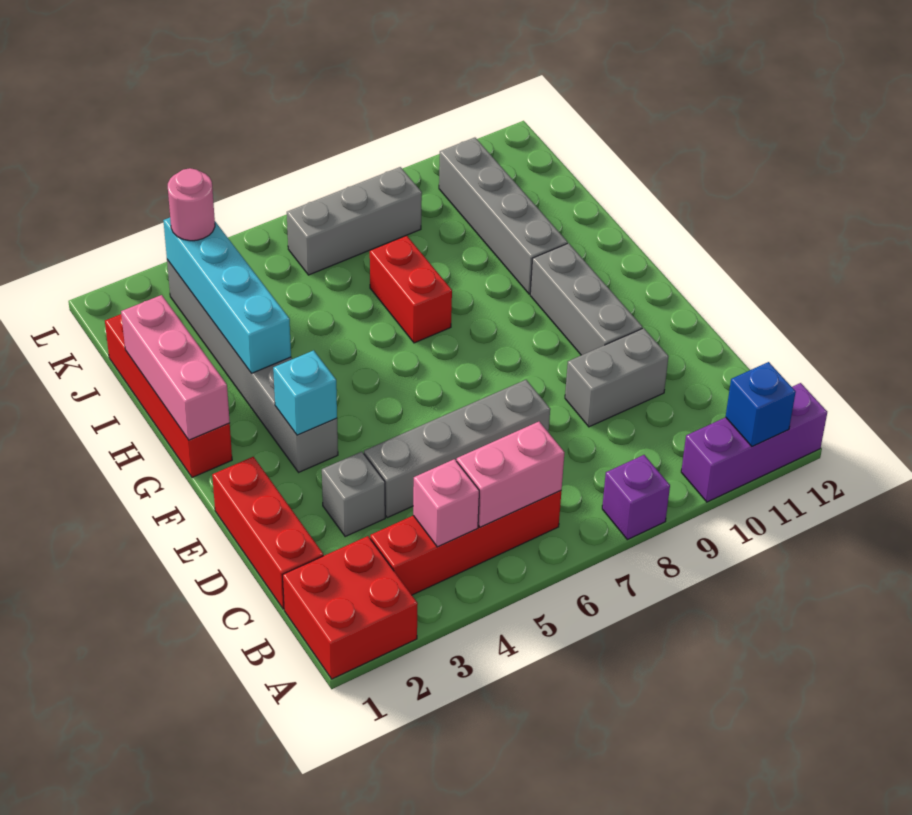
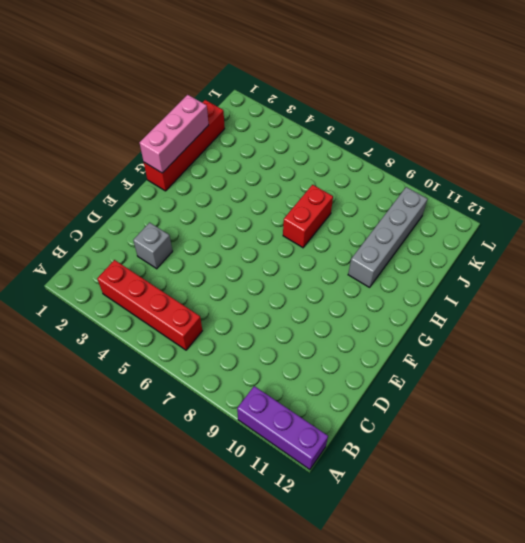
none -> red 2x2 brick [283,536,418,679]
none -> purple 1x1 brick [602,455,670,540]
none -> red 1x3 brick [212,457,323,609]

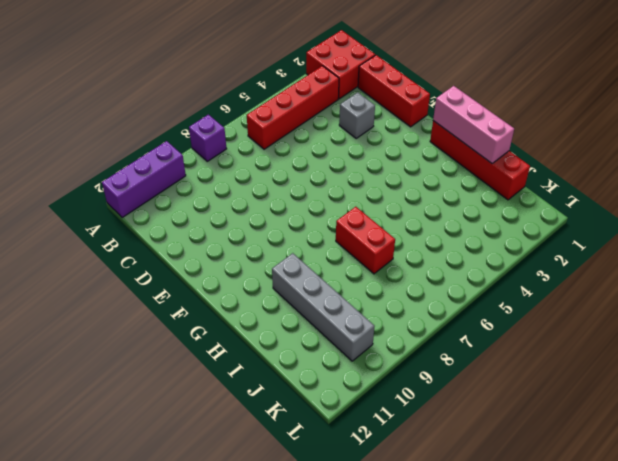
none -> grey 1x4 brick [364,380,550,518]
none -> grey 1x2 brick [565,328,669,427]
none -> grey 1x3 brick [530,243,642,355]

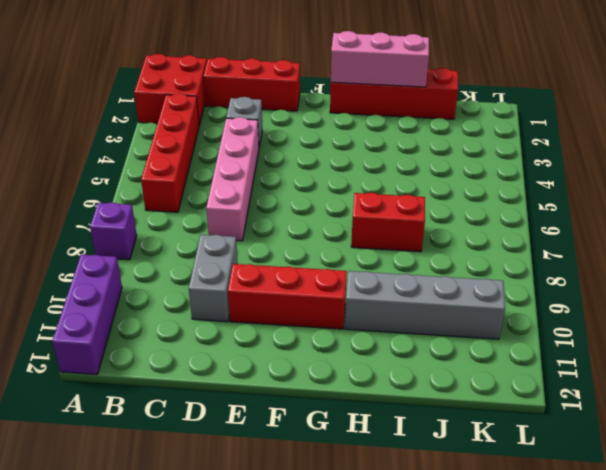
pink 1x4 brick [206,117,259,241] -> grey 1x4 brick [364,380,550,518]
red 1x3 brick [228,264,347,329] -> grey 1x3 brick [530,243,642,355]
none -> grey 1x6 brick [167,260,338,472]
none -> grey 1x3 brick [287,167,422,275]
none -> blue 1x1 brick [726,362,796,447]

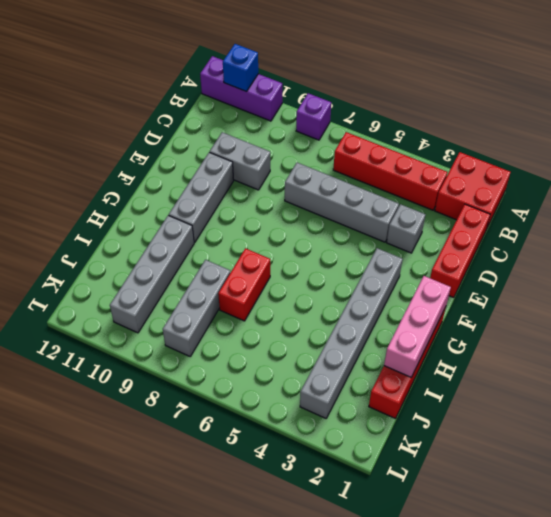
grey 1x3 brick [163,260,230,356] -> grey 1x3 brick turned to [287,167,422,275]
none -> pink 1x1 brick [413,459,479,547]
none -> pink 1x2 brick [457,422,565,527]
none -> cyan 1x1 brick [273,350,337,435]

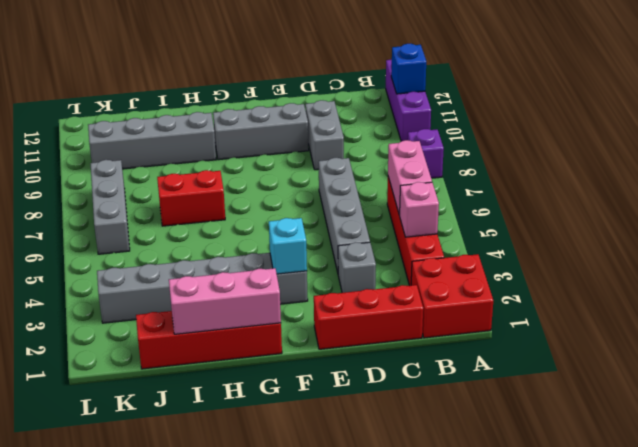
none -> cyan 1x4 brick [163,218,291,373]
none -> pink 1x1 round brick [168,168,215,241]

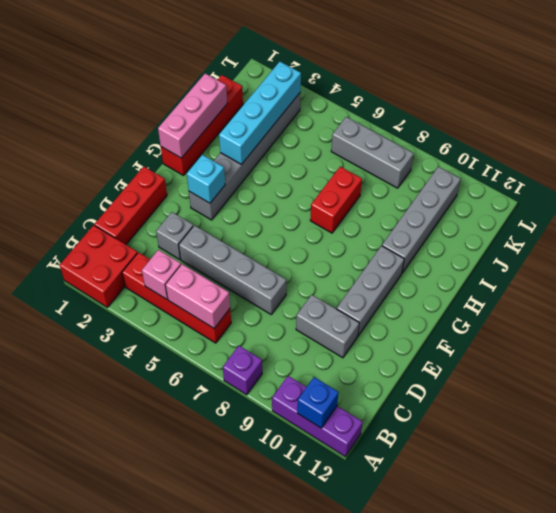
none -> pink 1x1 round brick [168,168,215,241]

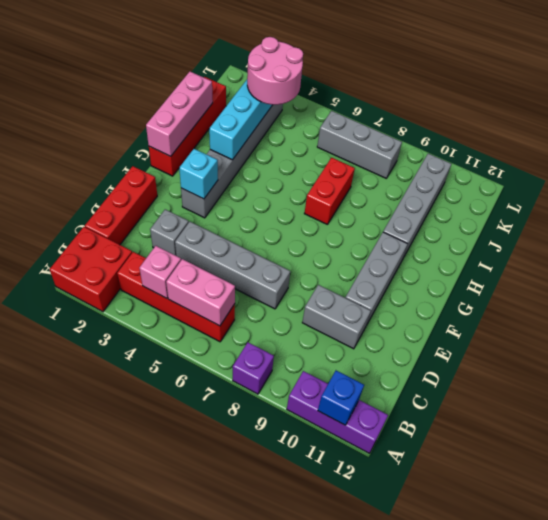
pink 2x2 round brick [247,37,303,105] -> pink 1x1 round brick [168,168,215,241]

